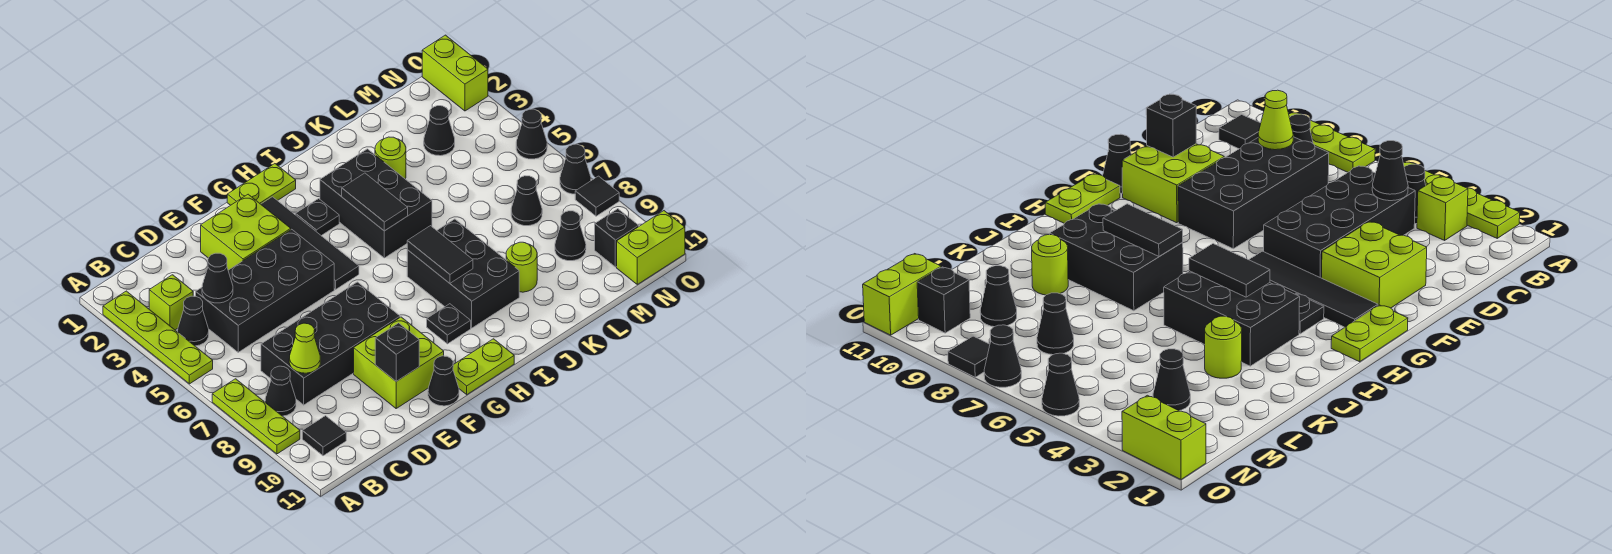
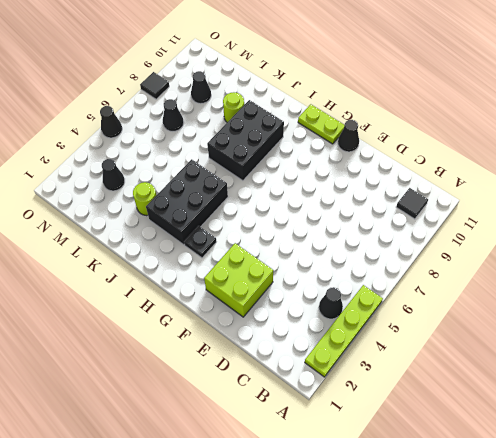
none -> lime 1x3 plate [212,379,300,454]
none -> lime 1x1 brick [149,275,193,330]
none -> black 1x1 cone [265,366,296,416]
none -> black 2x4 brick [196,229,334,352]

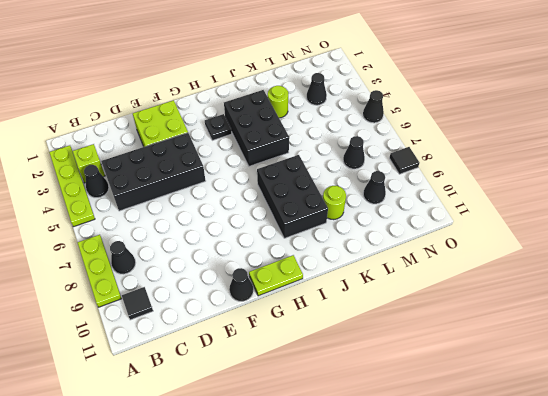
none -> black 2x4 brick [261,282,400,405]
none -> lime 2x2 brick [354,317,444,408]
none -> lime 1x2 plate [227,164,296,205]
none -> black 1x4 tile [261,197,359,289]

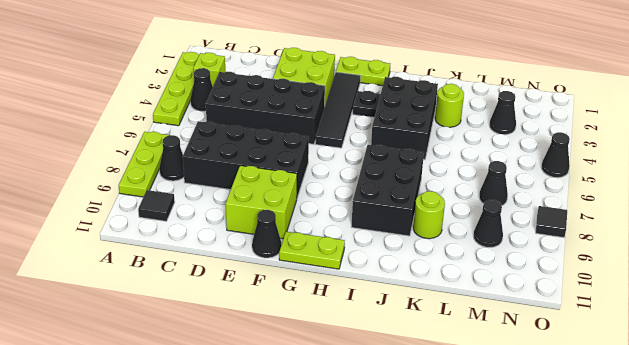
none -> black 1x1 plate [427,304,471,344]
none -> black 1x1 brick [595,209,639,267]
none -> lime 1x2 brick [617,211,685,284]
none -> lime 1x2 brick [422,35,488,111]

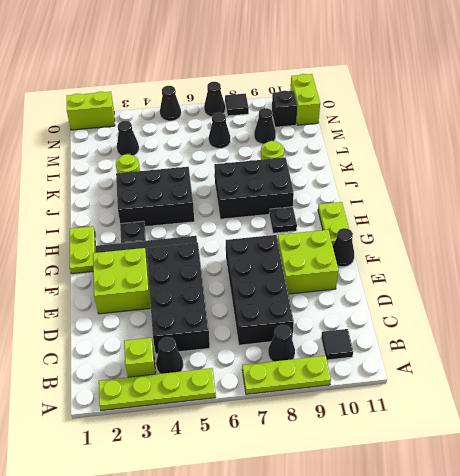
none -> black 1x1 cone [202,253,233,303]
none -> lime 1x1 cone [289,323,320,373]
none -> black 1x1 brick [375,323,419,381]
none -> black 1x2 tile [342,173,408,231]

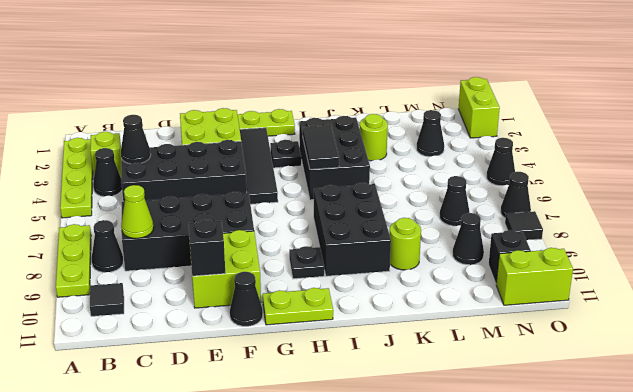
none -> black 1x2 tile [407,226,473,283]

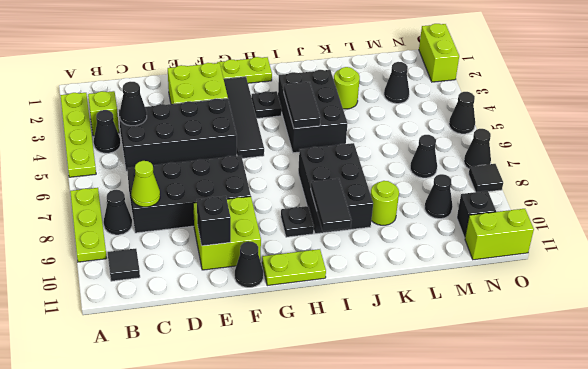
black 1x2 tile [311,178,351,231] -> black 1x2 tile moved to [407,226,473,283]

